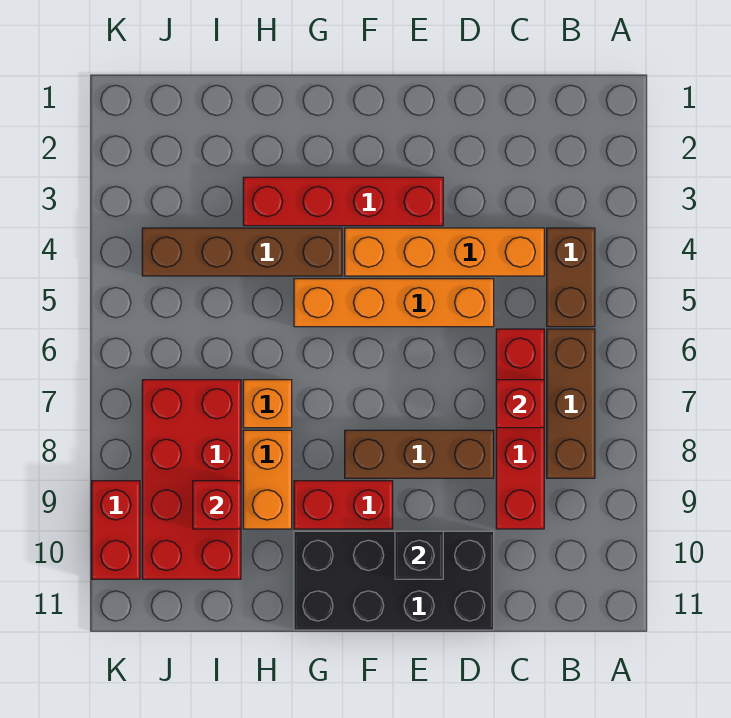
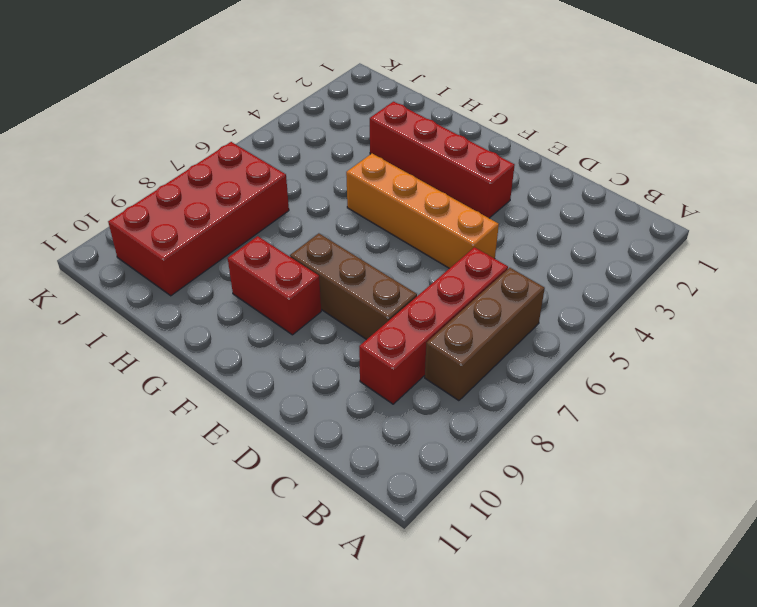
none -> brown 1x2 brick [547,228,595,327]
none -> orange 1x4 brick [345,228,544,276]
none -> black 2x4 brick [294,531,494,630]

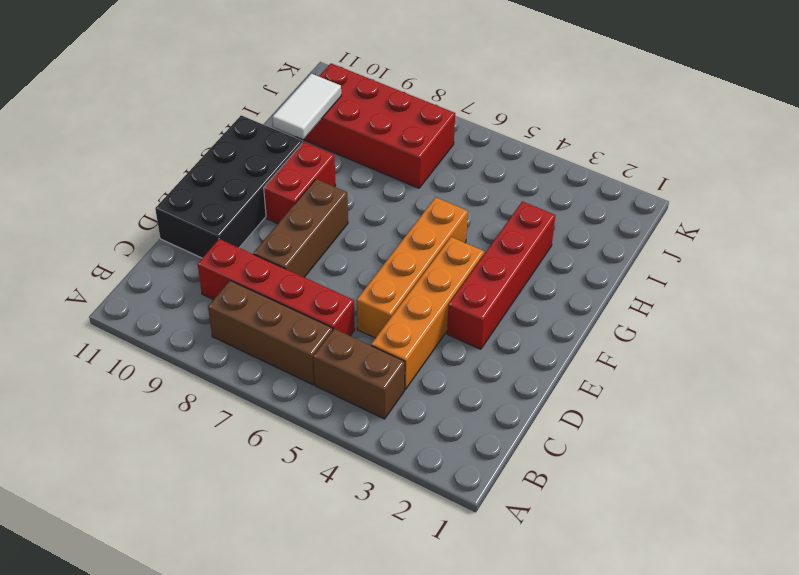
white 1x2 tile [272,74,341,139] -> none
none -> brown 1x4 brick [142,228,342,276]
none -> orange 1x1 brick [243,380,292,428]
none -> orange 1x2 brick [243,430,292,529]

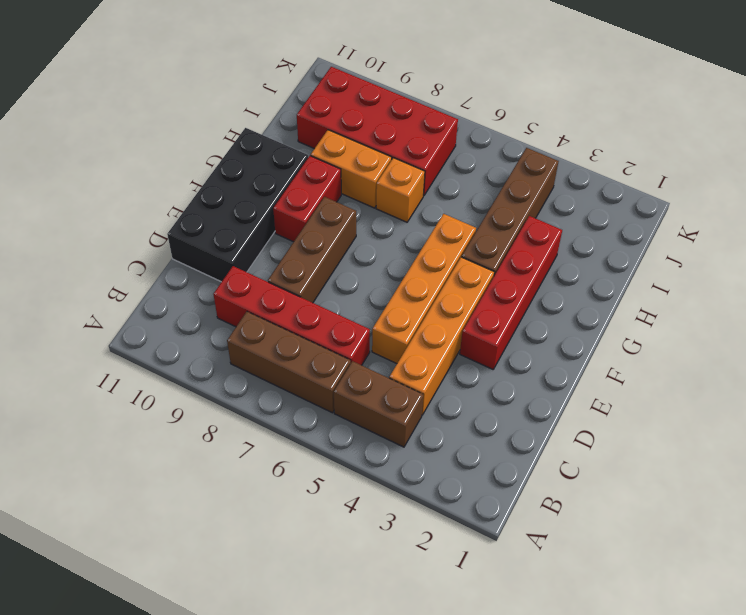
none -> red 1x2 brick [92,481,140,579]
none -> red 1x1 brick [496,380,544,428]
none -> black 1x1 brick [395,531,443,579]

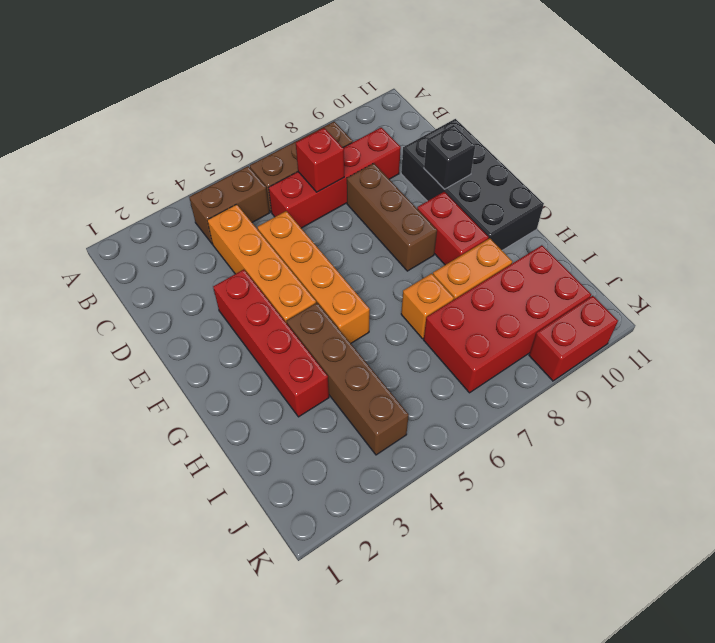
none -> red 1x1 brick [193,481,241,529]

